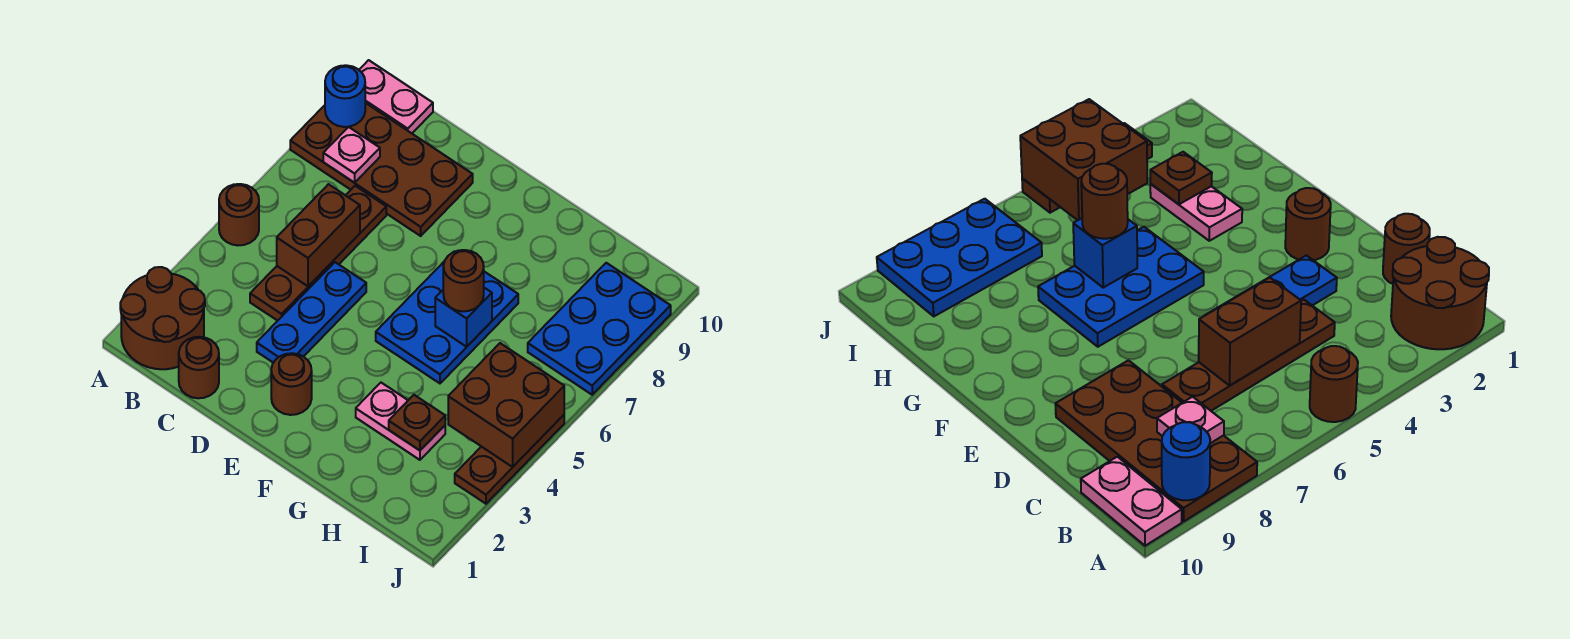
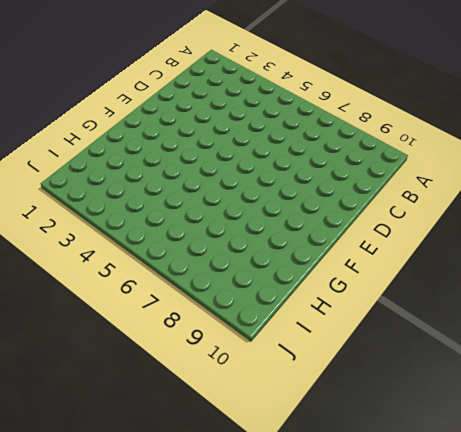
none -> brown 2x2 round brick [120,267,205,369]
none -> brown 1x1 round brick [219,184,259,245]
none -> brown 2x4 plate [290,103,473,236]

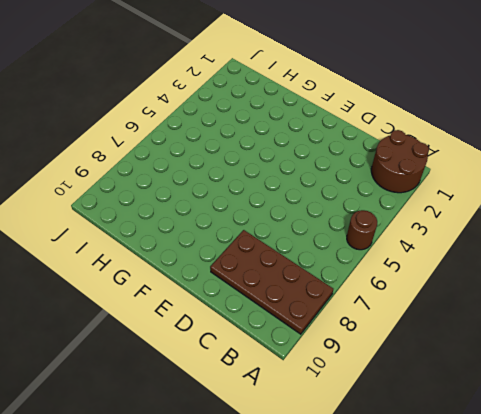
none -> pink 1x2 plate [359,60,433,133]
none -> brown 1x1 round brick [179,337,219,398]
none -> brown 1x4 plate [250,186,386,321]

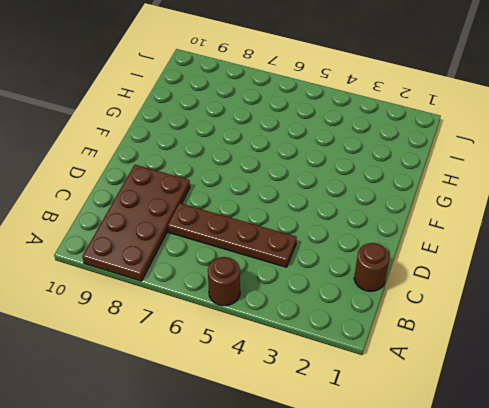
none -> brown 2x2 round brick [120,267,205,369]
none -> pink 1x2 plate [359,60,433,133]
none -> blue 1x3 plate [257,262,366,363]

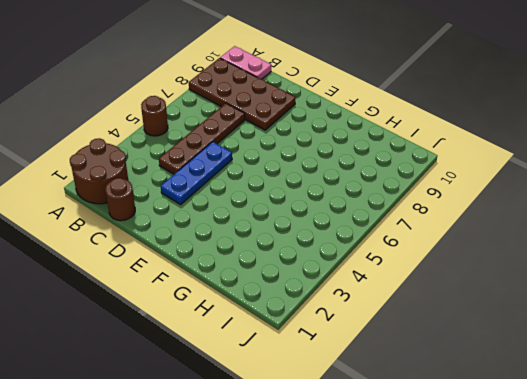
none -> brown 1x1 round brick [271,353,312,415]
none -> blue 2x3 plate [376,261,518,383]
none -> pink 1x2 plate [356,383,445,460]

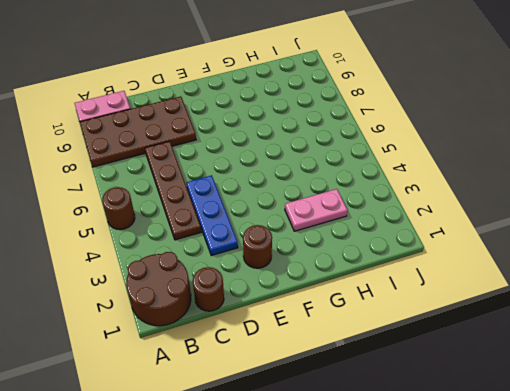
none -> blue 2x3 plate [376,261,518,383]
none -> blue 2x3 plate [528,263,671,395]
none -> brown 1x3 plate [455,415,564,504]

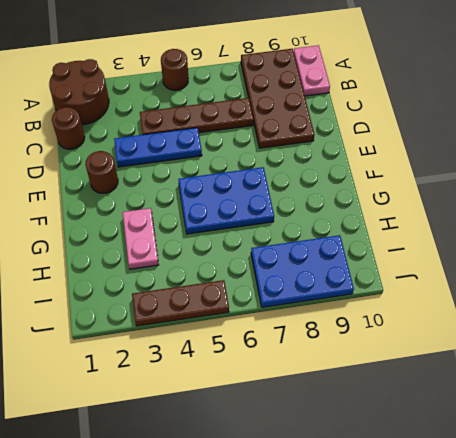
none -> blue 1x1 round brick [325,65,365,127]
none -> pink 1x1 plate [323,127,380,183]
none -> brown 1x2 brick [277,184,360,286]

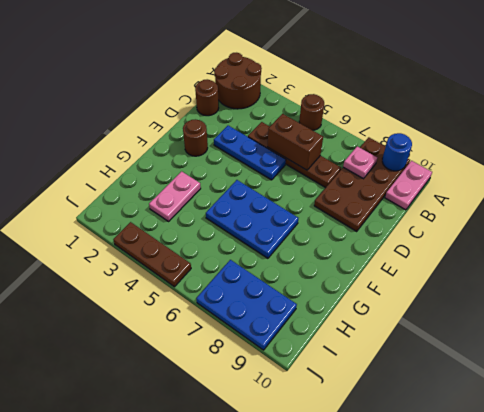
none -> blue 1x1 brick [435,288,492,347]
none -> brown 1x1 plate [389,395,445,450]
none -> brown 2x2 brick [448,343,564,467]

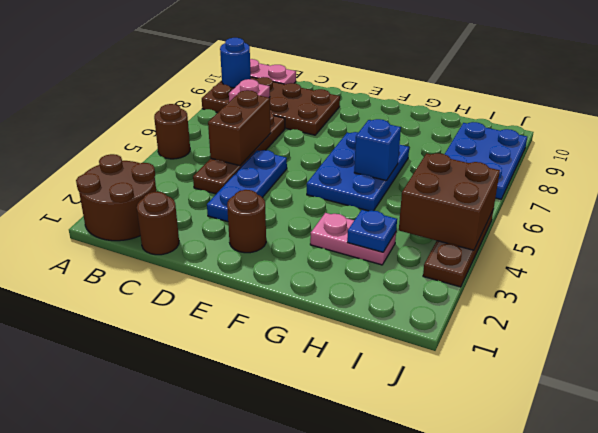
blue 1x1 plate [347,210,397,252] -> brown 1x1 plate [389,395,445,450]
none -> brown 1x1 round brick [443,250,484,312]

